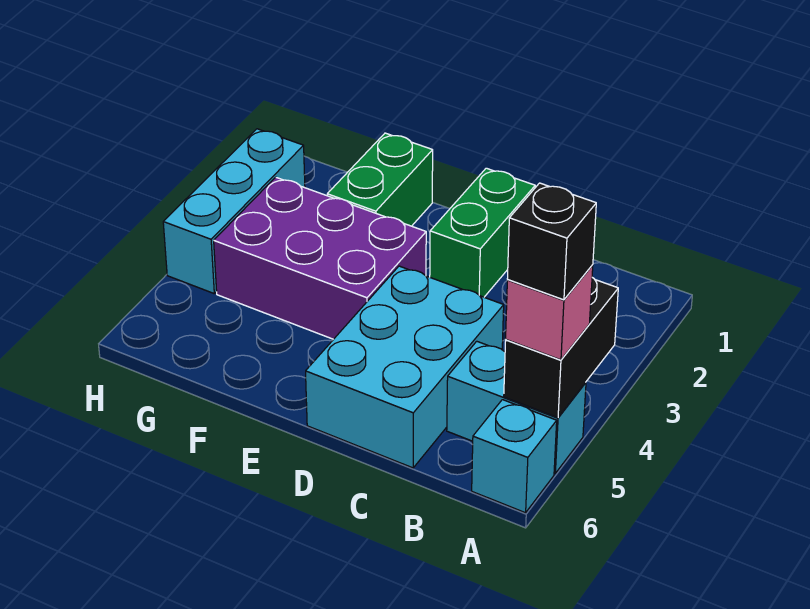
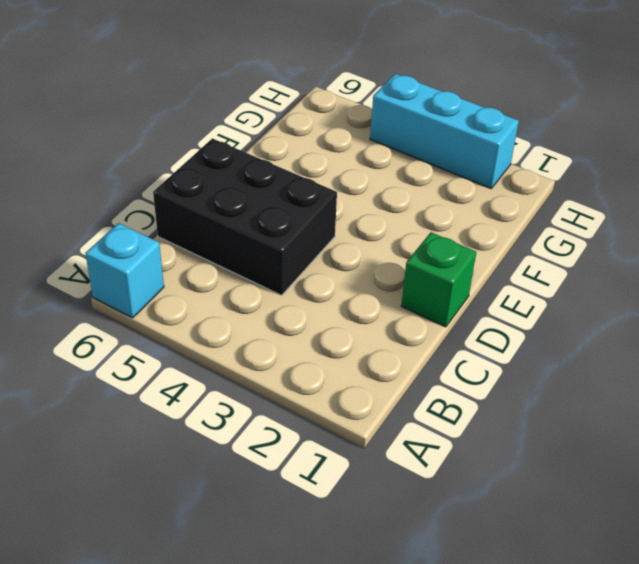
black 2x3 brick [153,138,337,295] -> cyan 2x3 brick [306,266,504,468]
green 1x1 brick [401,232,476,327] -> green 1x2 brick [430,168,535,297]
none -> cyan 1x2 brick [447,341,586,473]
none -> purple 2x3 brick [214,177,426,339]

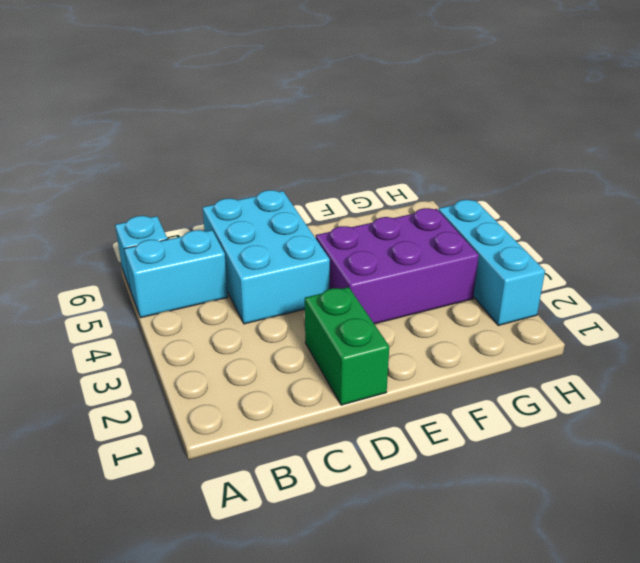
none -> green 1x2 brick [327,133,433,226]
none -> black 1x2 brick [504,278,618,418]

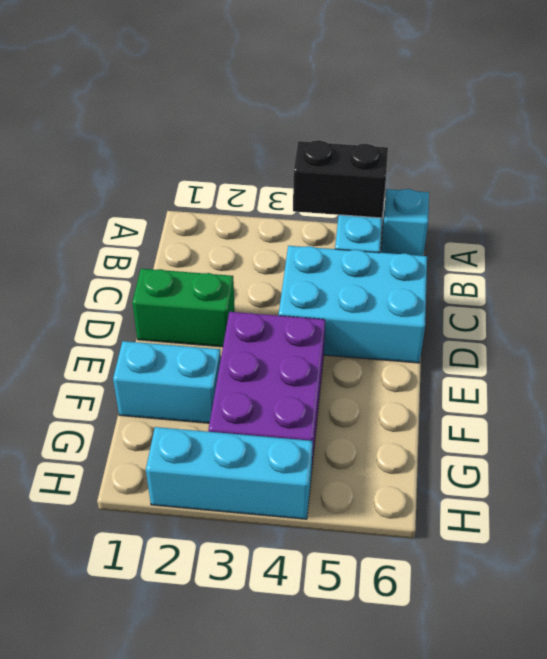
cyan 1x2 brick [113,341,221,423] -> green 1x2 brick [327,133,433,226]
none -> pink 1x1 brick [506,265,593,360]
none -> black 1x1 brick [507,183,596,300]

